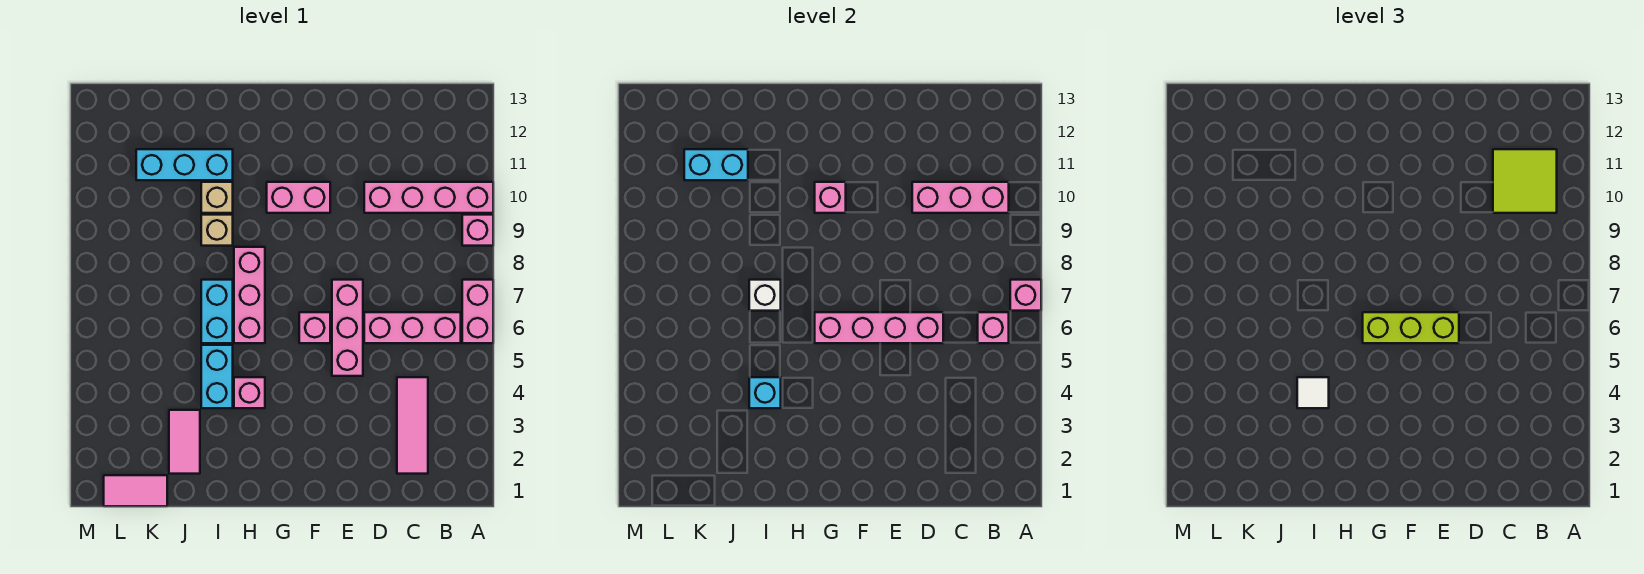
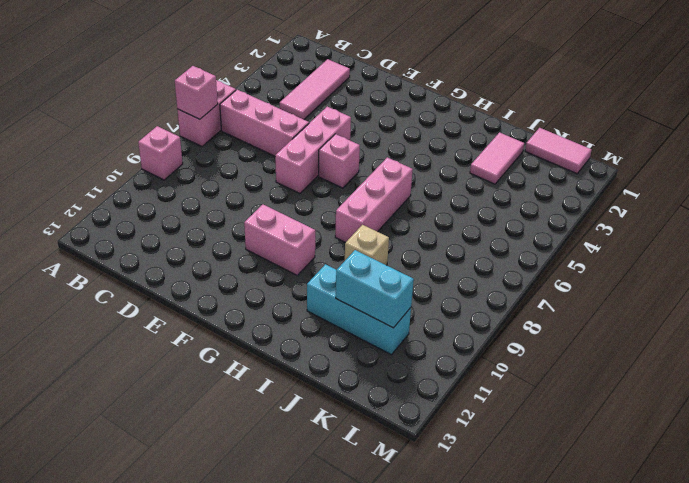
none -> pink 1x4 brick [364,182,493,213]
none -> pink 1x1 brick [234,377,265,408]
none -> cyan 1x2 brick [201,345,233,408]

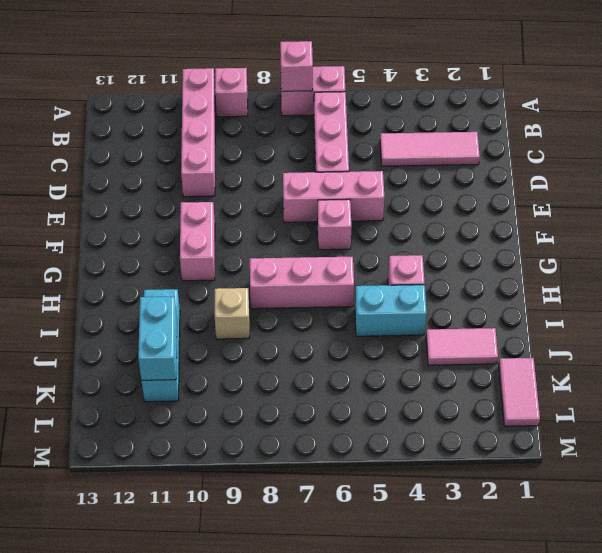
none -> cyan 1x2 brick [201,280,233,343]
none -> tan 1x1 brick [201,182,233,213]
none -> pink 1x1 brick [978,312,1009,343]

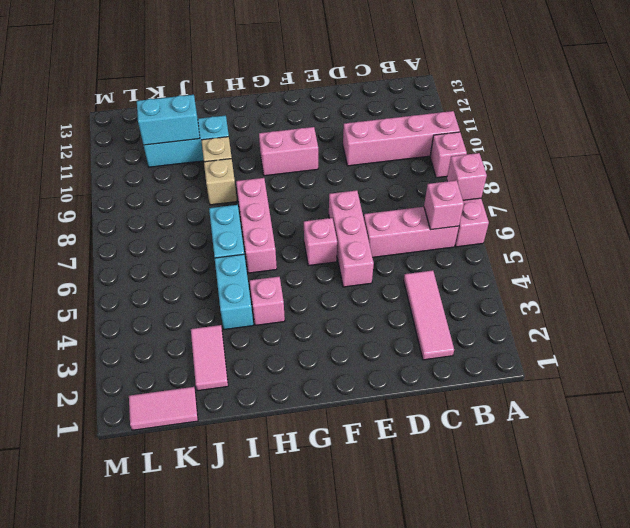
none -> pink 1x3 brick [912,182,1009,213]
none -> pink 1x4 brick [815,312,943,343]
none -> pink 1x1 brick [815,182,846,213]

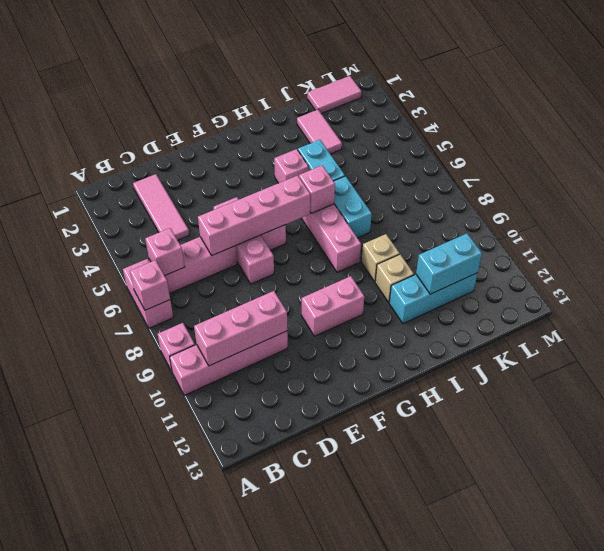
pink 1x1 brick [299,165,335,213] -> pink 1x1 brick moved to [815,182,846,213]
none -> cyan 1x1 brick [749,377,781,408]
none -> white 1x1 brick [749,280,781,311]
none -> lime 2x2 tile [1493,149,1557,213]

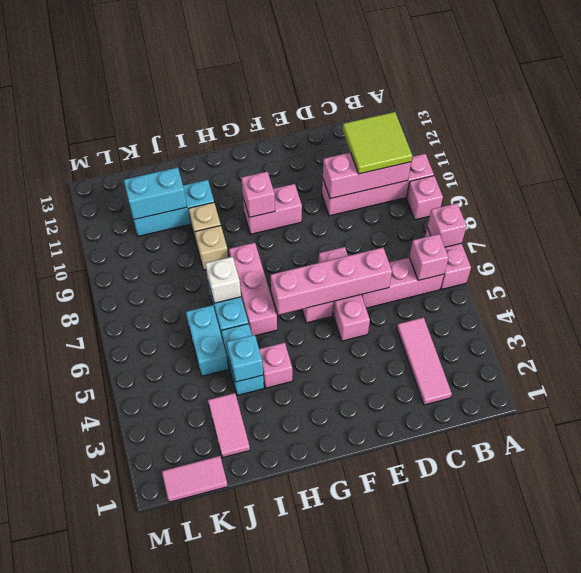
cyan 1x2 brick [186,305,228,376] -> none
none -> lime 1x3 brick [1363,312,1459,343]
none -> white 1x1 tile [1297,377,1329,408]

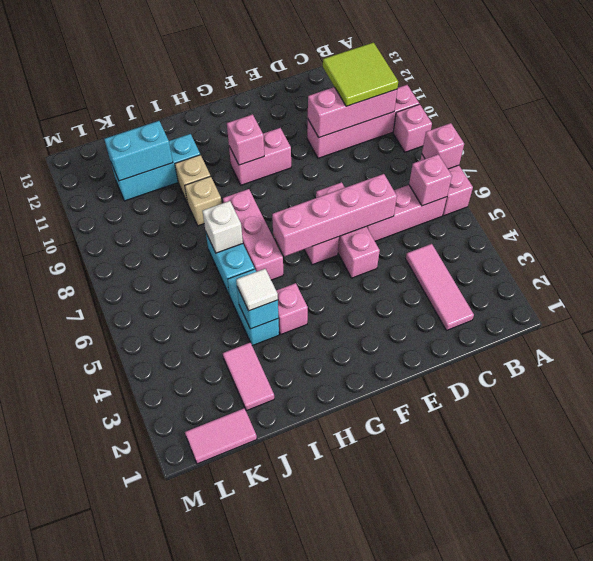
none -> lime 1x3 brick [1363,312,1459,343]

